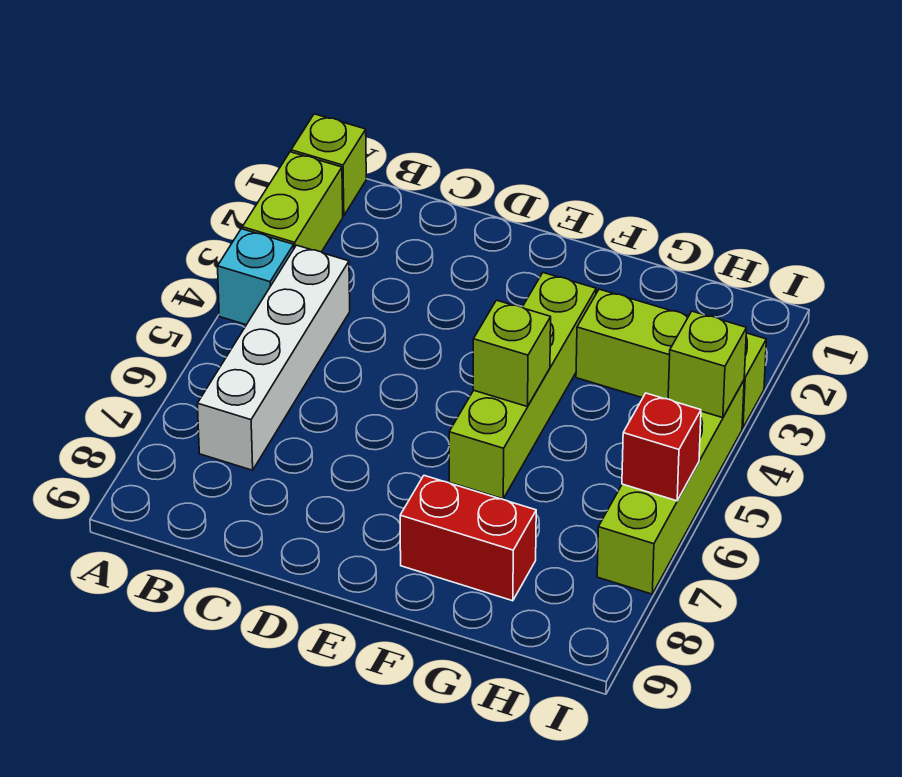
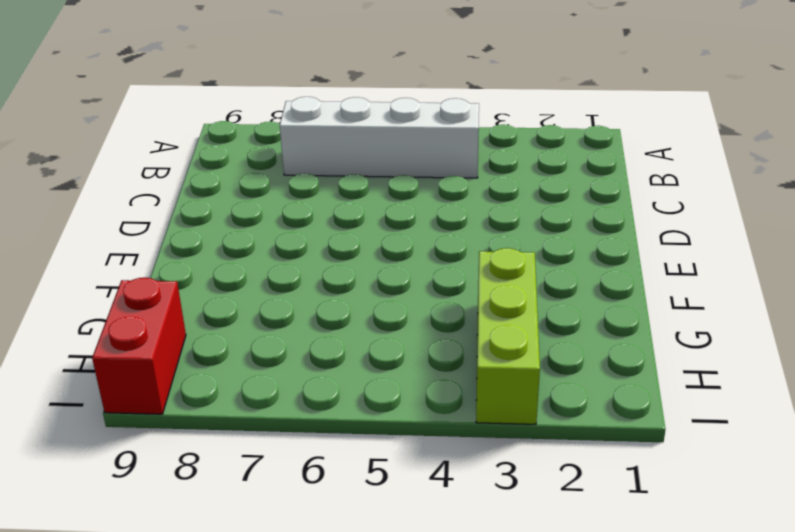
red 1x2 brick [92,278,186,414] -> red 1x2 brick moved to [400,476,536,601]
none -> lime 1x1 brick [291,114,366,216]
none -> lime 1x2 brick [242,152,343,252]

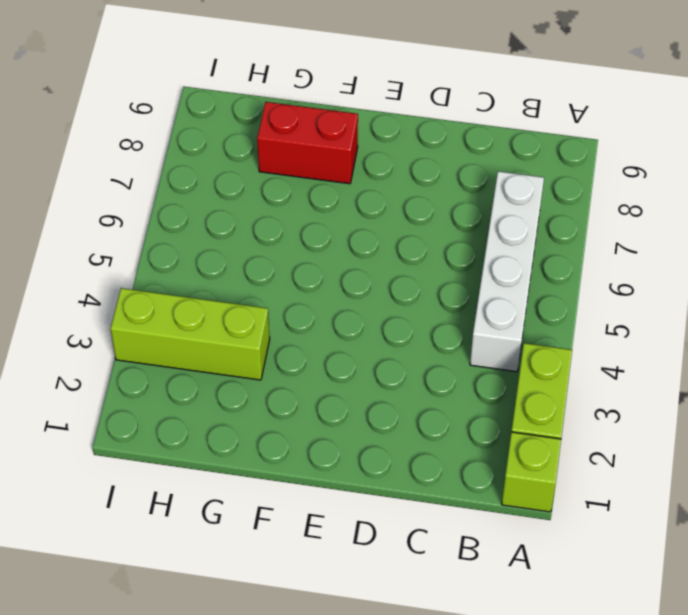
none -> cyan 1x1 brick [218,229,294,325]
none -> lime 1x4 brick [449,273,596,499]

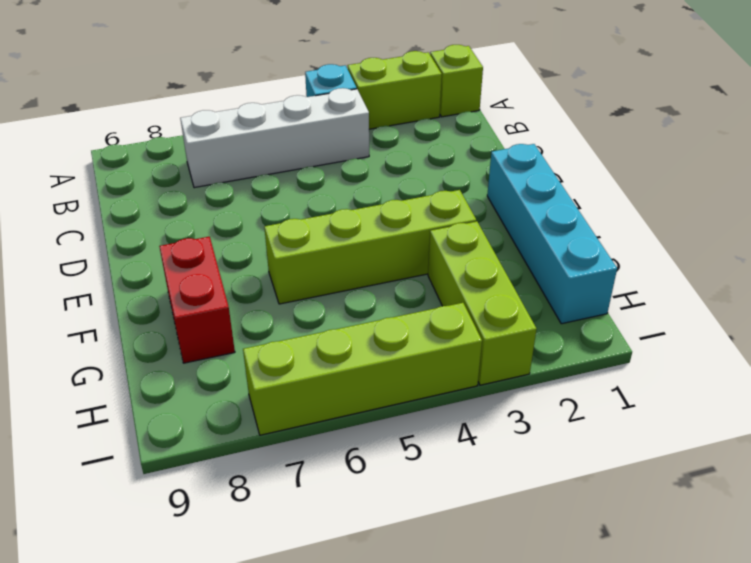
cyan 1x4 brick [487,144,617,324] -> none
none -> lime 1x1 brick [473,300,551,407]
none -> lime 1x1 brick [668,311,747,418]

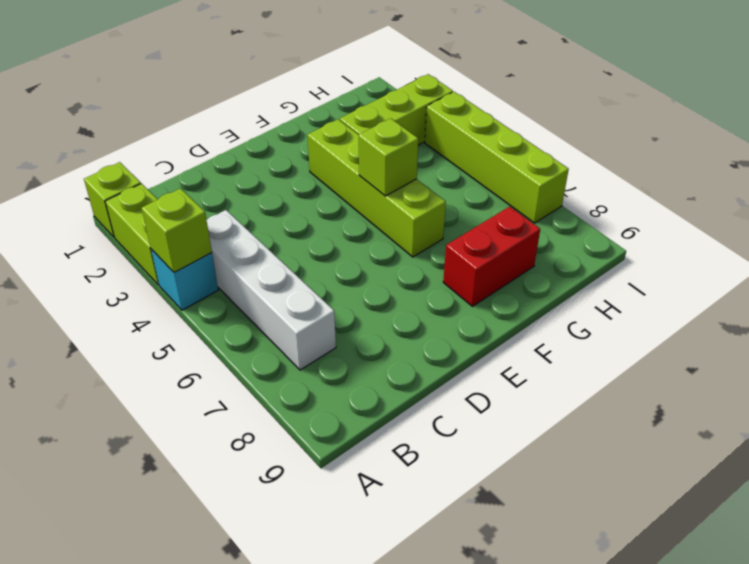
lime 1x1 brick [142,188,212,272] -> lime 1x1 brick moved to [668,311,747,418]
none -> red 1x1 brick [622,393,701,501]

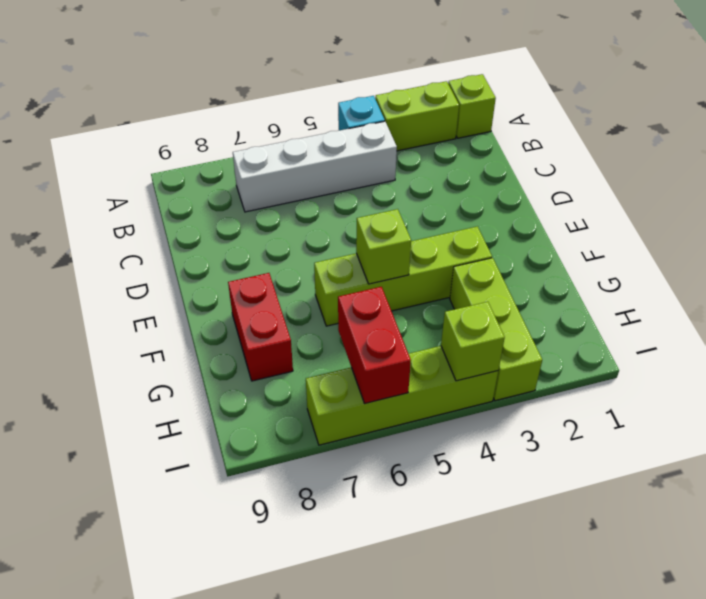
red 1x2 brick [338,287,411,404] -> red 1x1 brick [622,393,701,501]

